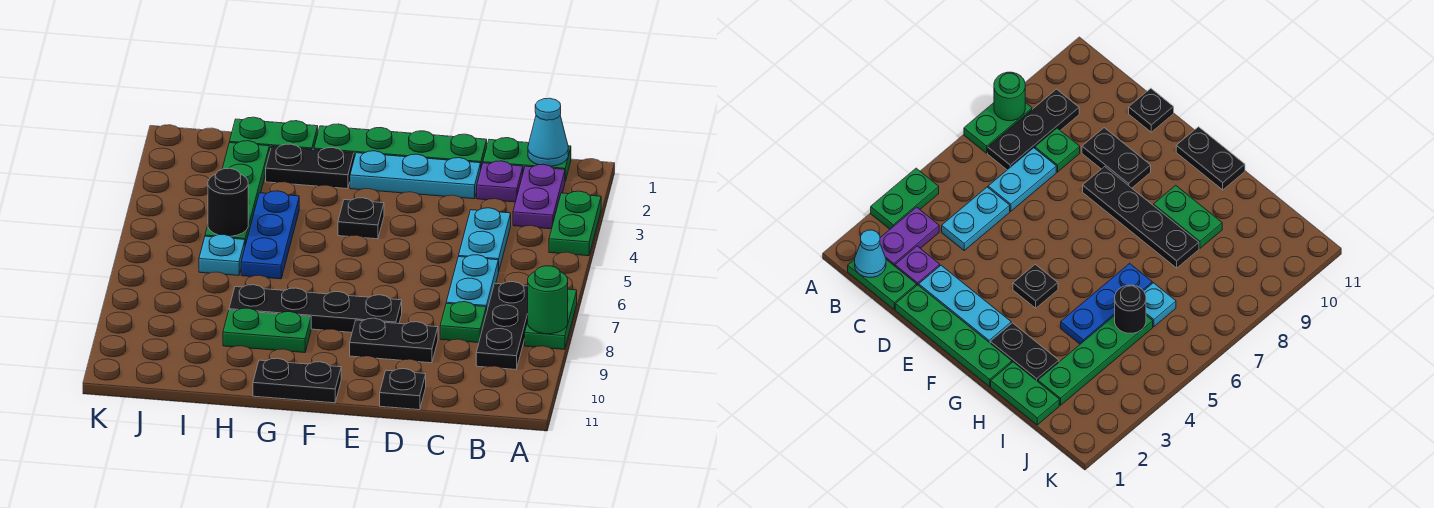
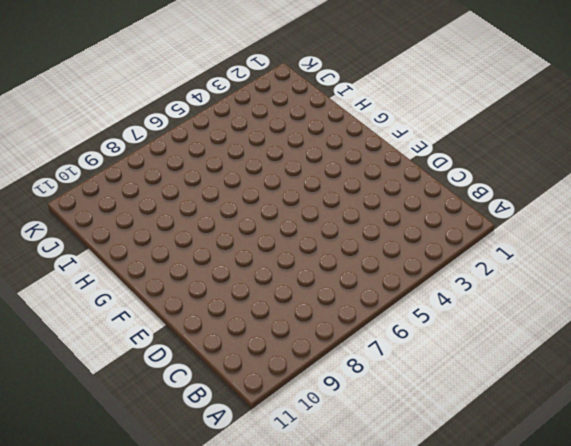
none -> green 1x2 plate [549,191,601,256]
none -> green 1x2 plate [525,289,577,349]
none -> green 1x2 plate [483,138,571,181]

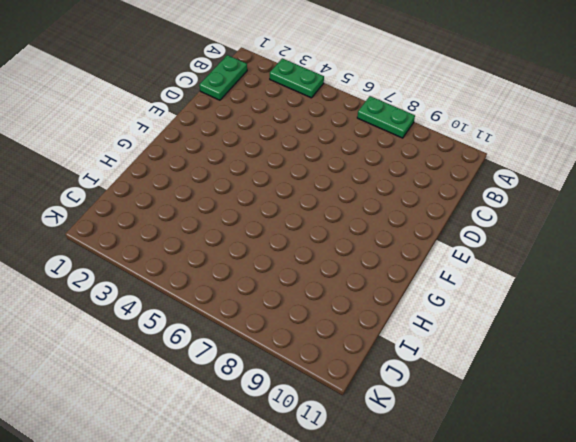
none -> purple 1x2 plate [513,164,565,229]
none -> black 1x3 plate [476,282,528,369]
none -> purple 1x1 plate [477,161,523,202]

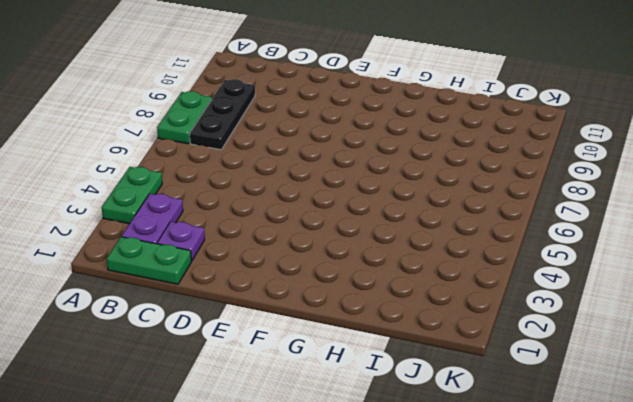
none -> cyan 1x2 plate [459,208,511,272]
none -> cyan 1x2 plate [446,255,498,313]
none -> green 1x1 plate [440,302,486,343]

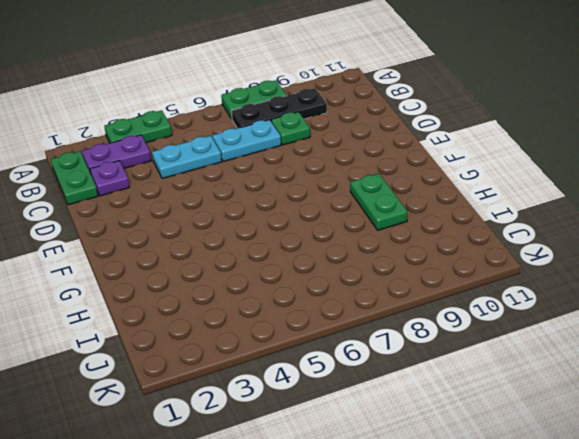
none -> green 1x4 plate [314,124,487,167]
none -> cyan 1x3 plate [350,151,481,199]
none -> black 1x2 plate [350,318,438,363]

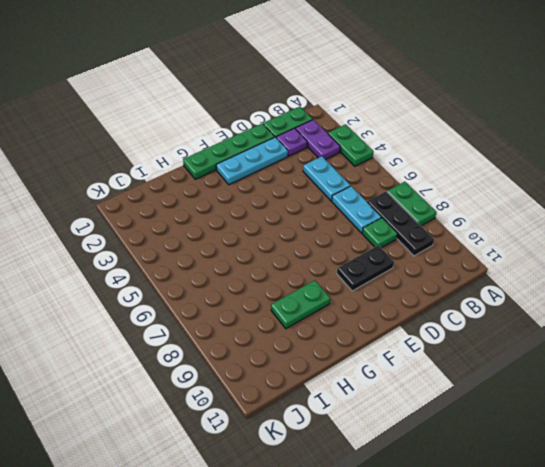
none -> black 1x1 plate [380,369,426,410]
none -> black 1x4 plate [229,285,402,332]
none -> black 1x1 plate [338,198,384,239]

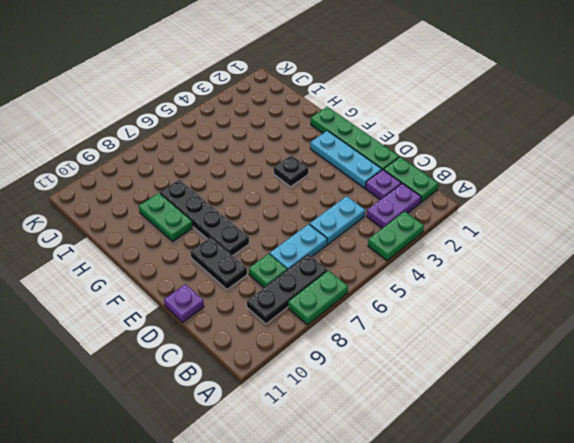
purple 1x1 plate [164,284,204,322] -> black 1x1 plate [380,369,426,410]
none -> black 1x2 plate [253,358,341,403]
none -> black 1x2 plate [266,144,354,189]
none -> green 1x2 plate [230,117,318,153]

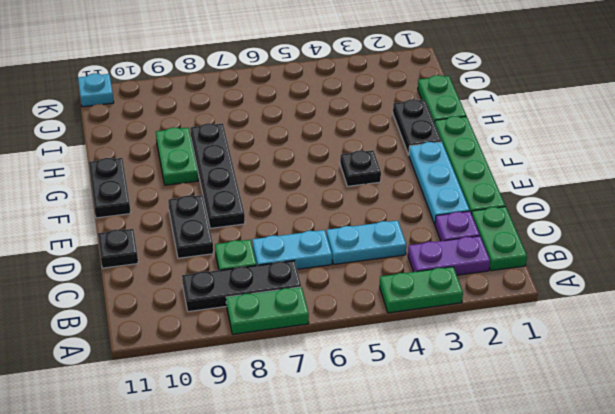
cyan 1x1 plate [78,73,114,107] -> cyan 1x1 plate moved to [199,235,245,276]
none -> blue 1x3 plate [241,191,299,279]
none -> green 1x4 plate [205,141,269,245]
none -> green 1x1 round brick [528,266,568,334]

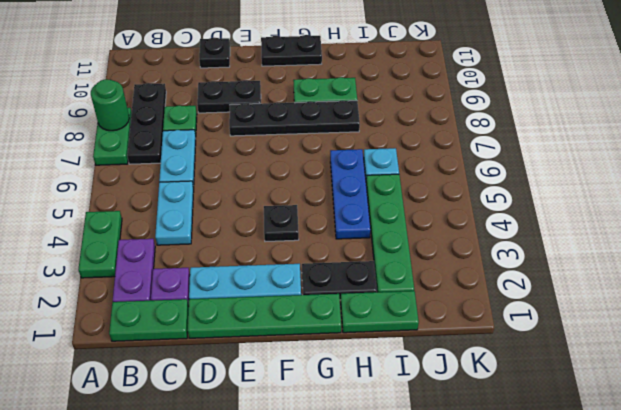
none -> cyan 1x1 cone [528,98,568,166]
none -> black 1x1 round brick [208,168,248,236]

